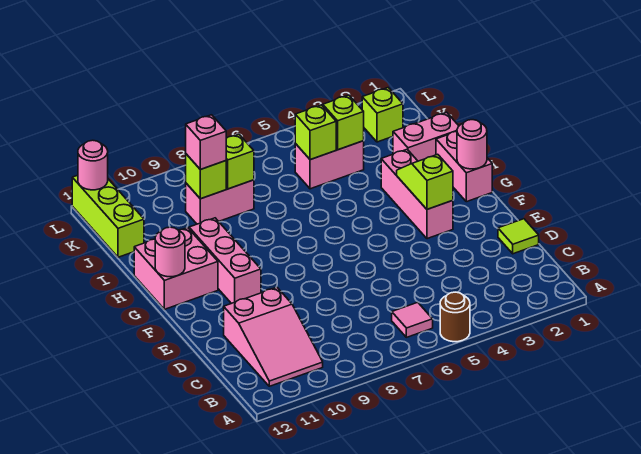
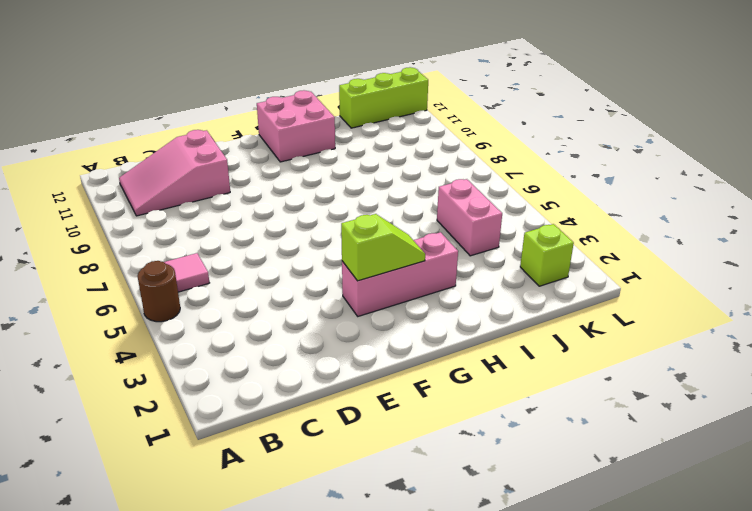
none -> lime 1x1 tile [498,219,539,254]
none -> pink 1x3 brick [189,218,261,304]
none -> pink 1x2 brick [436,131,492,202]

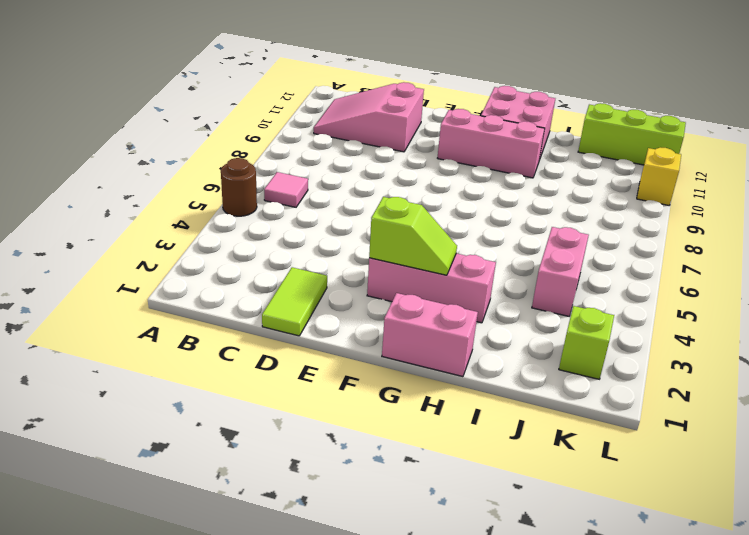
lime 1x2 tile [262,267,327,336] -> lime 1x1 tile [498,219,539,254]
yellow 1x1 brick [637,147,681,205] -> none
none -> pink 1x2 brick [393,112,459,161]
none -> pink 1x2 brick [186,180,254,224]
none -> pink 1x1 round brick [457,120,487,169]

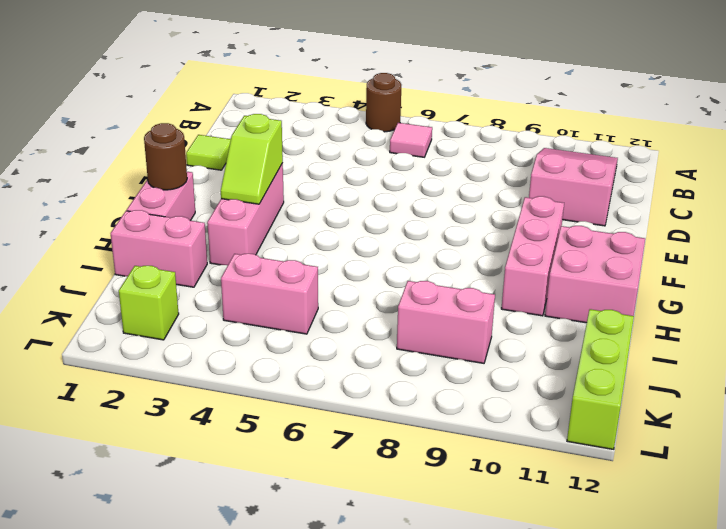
brown 1x1 round brick [144,123,187,190] -> pink 1x1 round brick [457,120,487,169]
none -> pink 1x1 round brick [155,227,185,277]
none -> lime 1x1 brick [323,95,364,150]
none -> lime 1x1 brick [295,105,336,160]

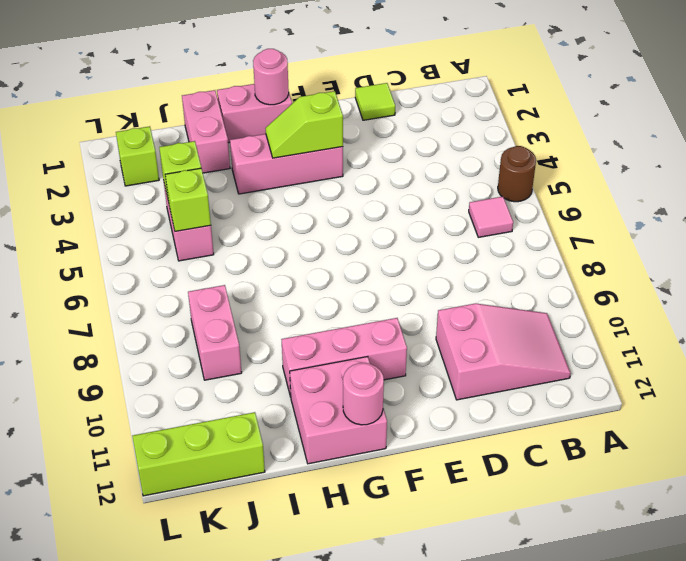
none -> lime 1x1 brick [226,134,254,189]
none -> lime 1x1 brick [186,154,226,199]
none -> pink 1x1 round brick [78,140,108,190]

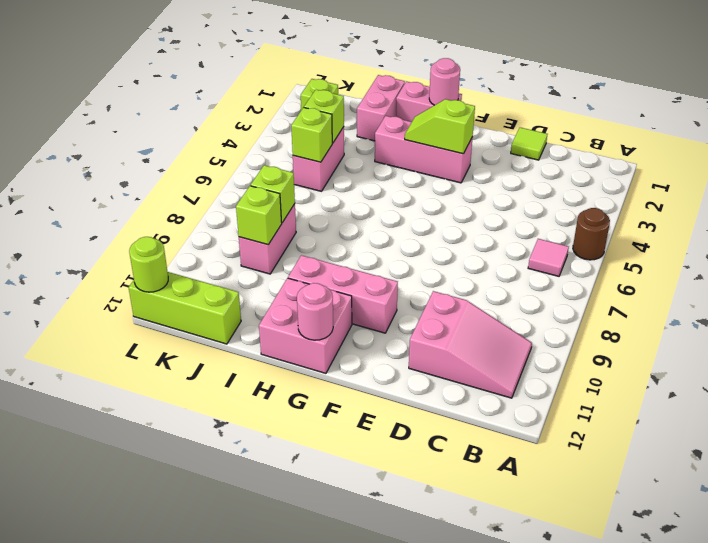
lime 1x1 round brick [129,237,168,292] -> pink 1x1 round brick [78,140,108,190]
none -> pink 1x1 brick [186,115,226,169]

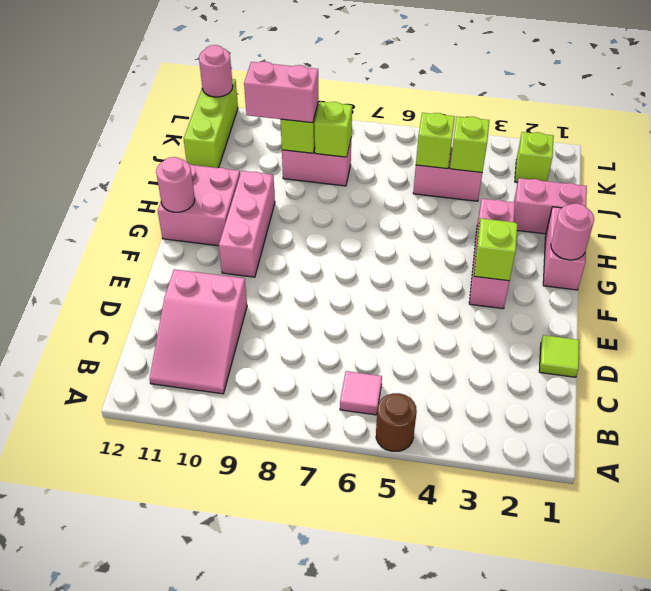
pink 1x2 brick [244,61,318,123] -> pink 1x1 brick [186,115,226,169]

